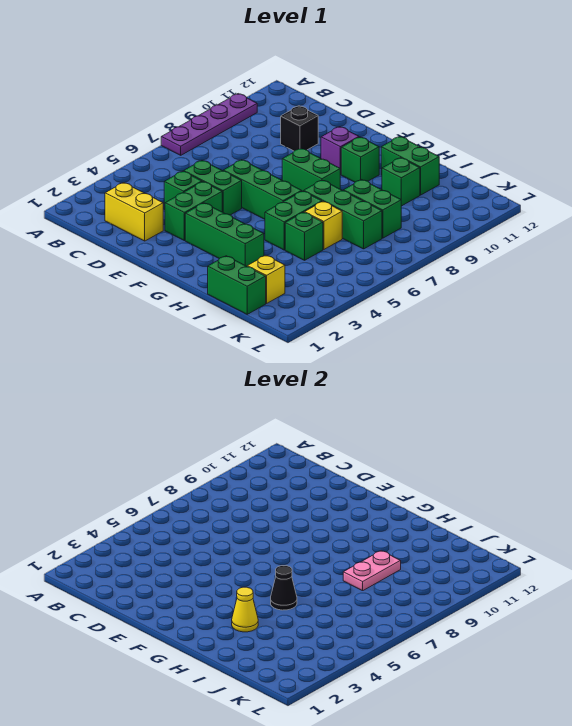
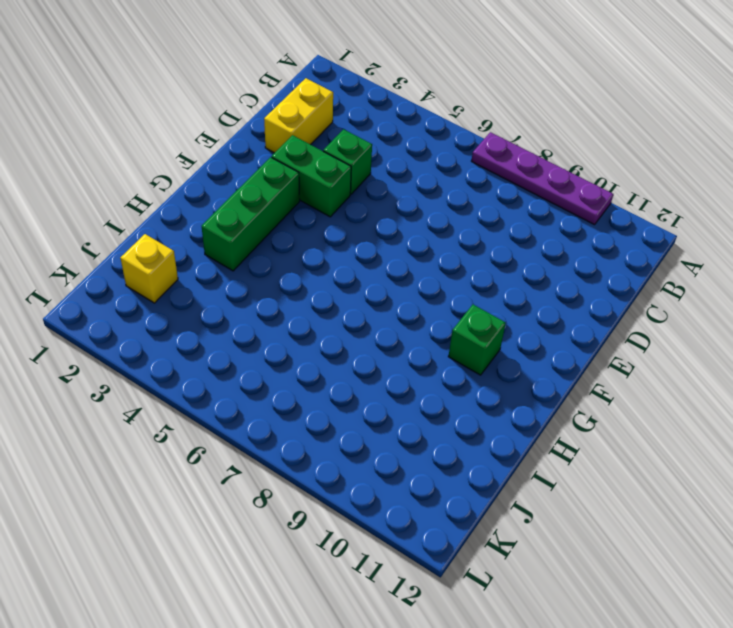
none -> green 1x2 brick [184,160,242,215]
none -> black 1x1 brick [281,106,318,151]
none -> green 1x3 brick [223,160,302,219]

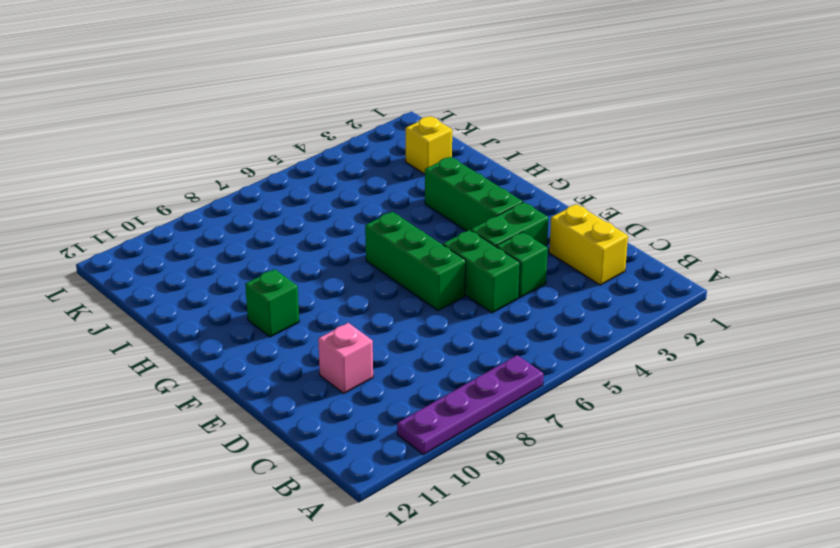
pink 1x1 brick [318,323,373,393] -> black 1x1 brick [281,106,318,151]
none -> green 1x2 brick [282,148,340,191]
none -> purple 1x1 brick [321,127,359,175]
none -> green 1x2 brick [265,191,322,250]

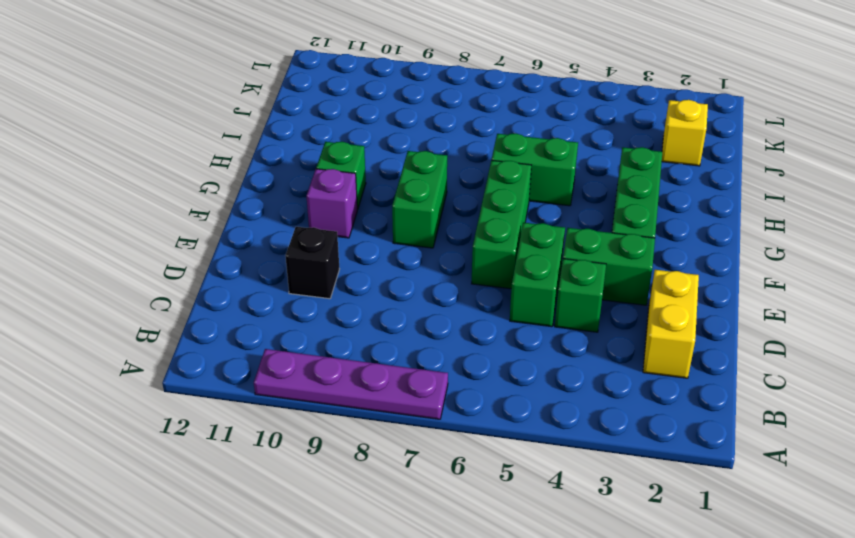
none -> green 1x3 brick [304,180,382,249]
none -> green 1x2 brick [381,136,439,195]
none -> green 1x2 brick [208,256,266,314]

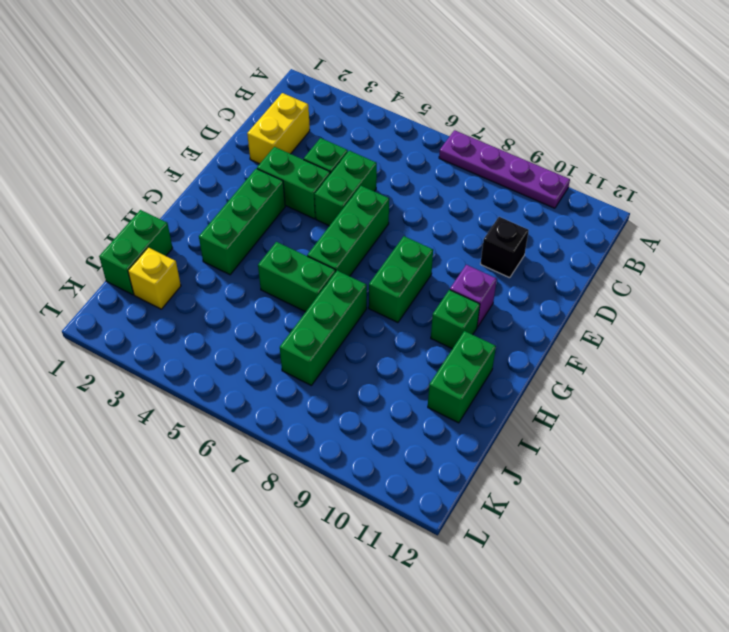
none -> green 1x1 brick [285,212,323,260]
none -> yellow 1x1 brick [305,202,342,249]
none -> green 1x2 brick [343,180,401,238]

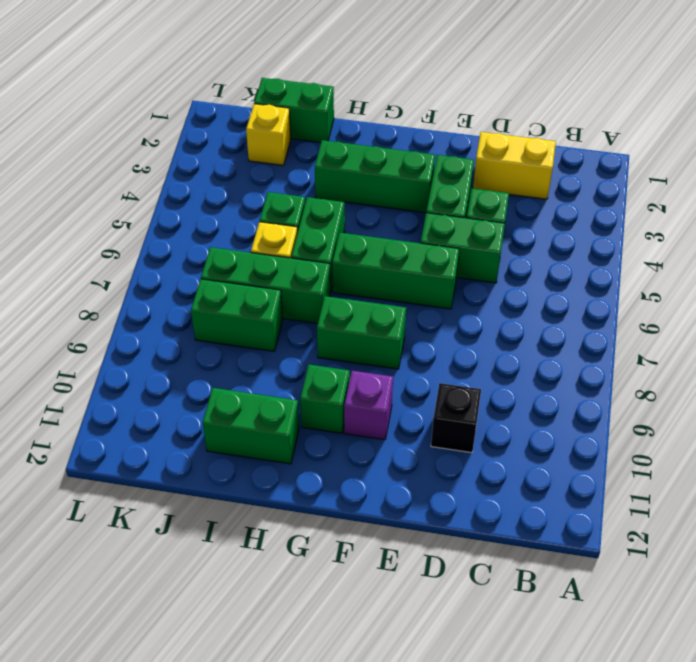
none -> purple 1x4 plate [161,94,257,155]
none -> green 1x1 brick [382,158,420,206]
none -> yellow 1x1 cone [232,587,258,632]

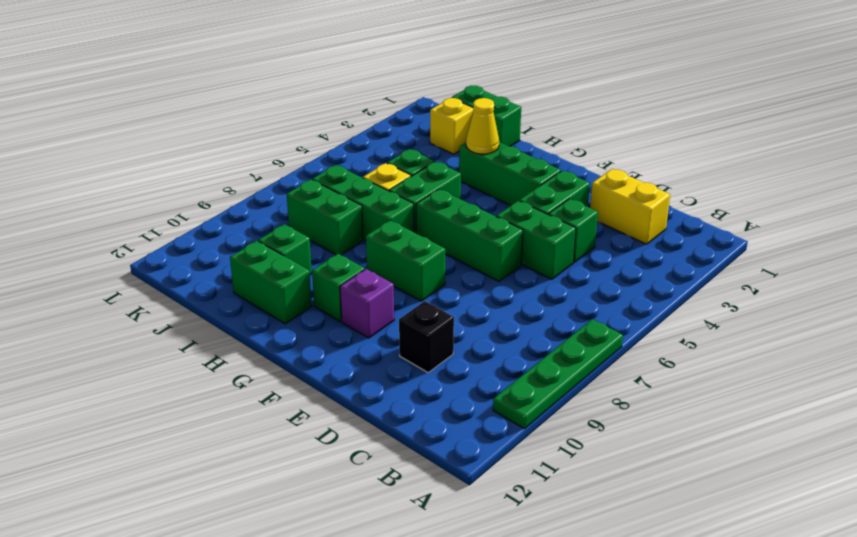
green 1x4 plate [493,319,623,429] -> purple 1x4 plate [161,94,257,155]
none -> black 1x1 cone [271,566,297,610]
none -> pink 1x2 plate [343,551,401,591]

